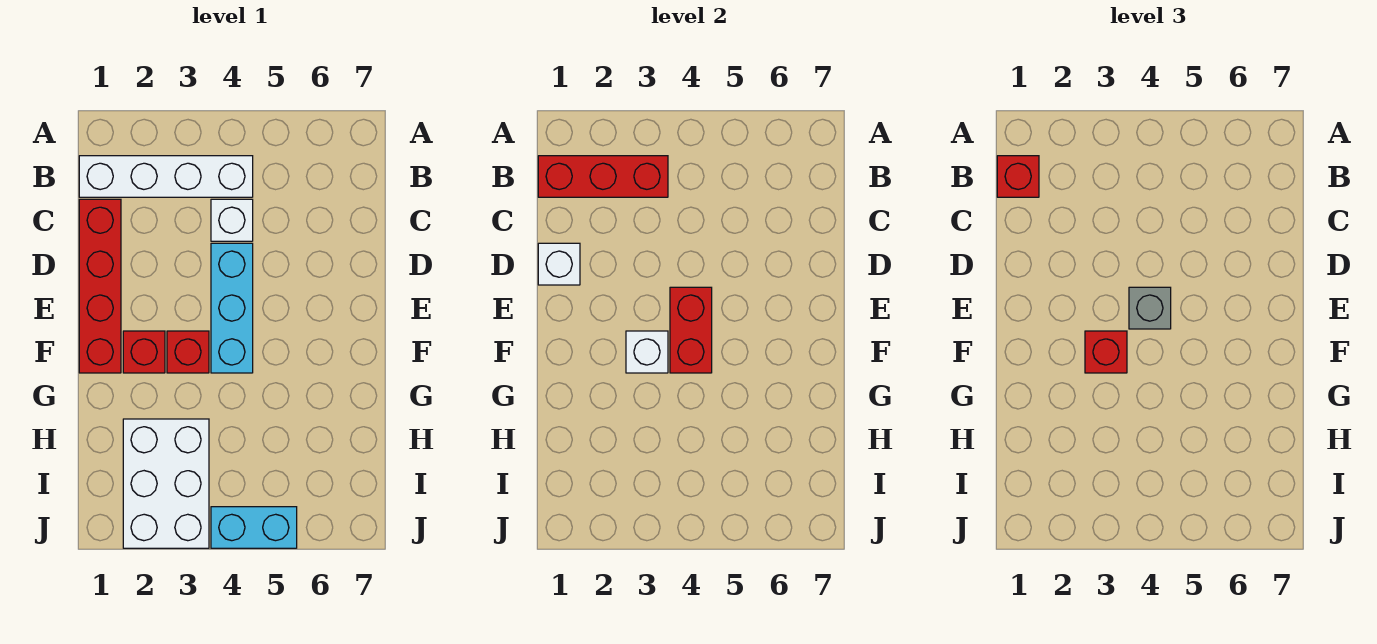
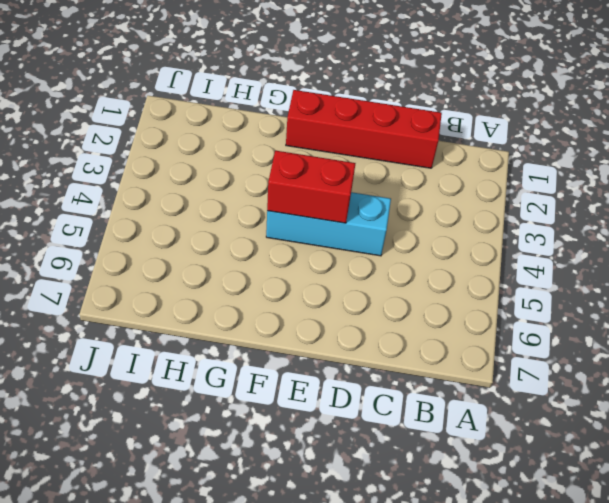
none -> white 1x4 brick [79,156,253,197]
none -> white 1x1 brick [211,199,253,241]
none -> red 1x1 brick [123,331,165,373]

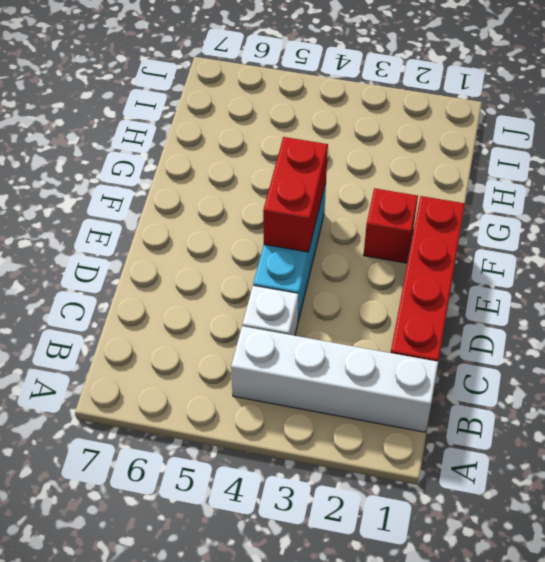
none -> red 1x1 brick [167,331,209,373]
none -> white 2x3 brick [123,419,209,548]
none -> cyan 1x2 brick [211,507,297,548]

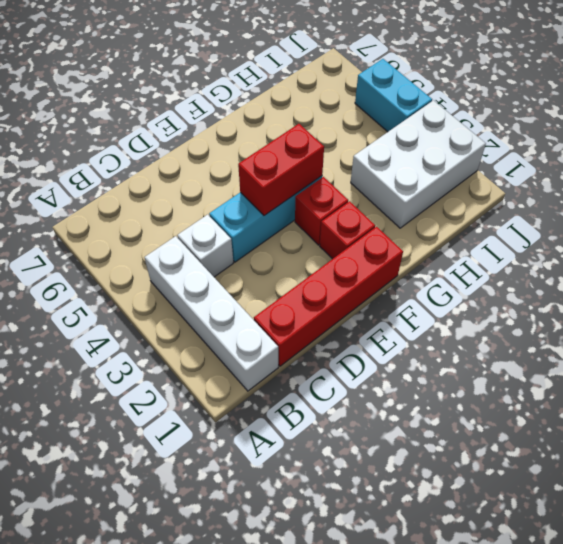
none -> red 1x3 brick [538,156,668,197]
none -> white 1x1 brick [538,243,580,285]
none -> white 1x1 brick [626,331,668,373]

